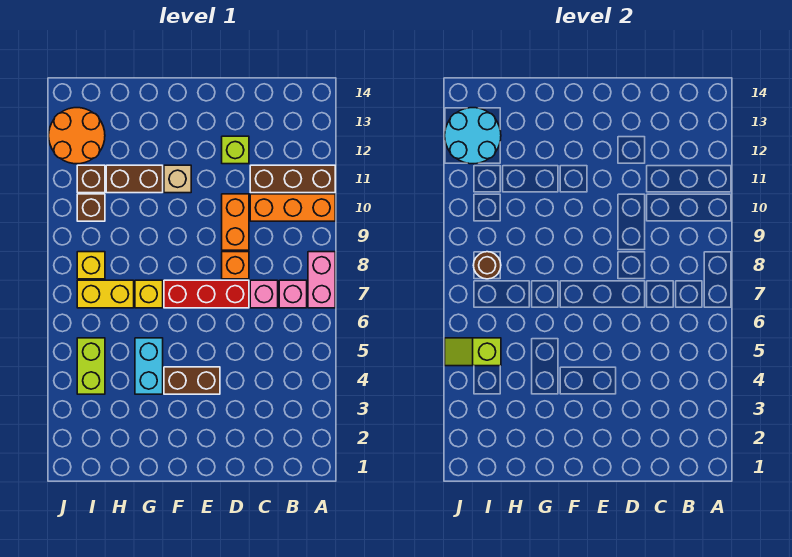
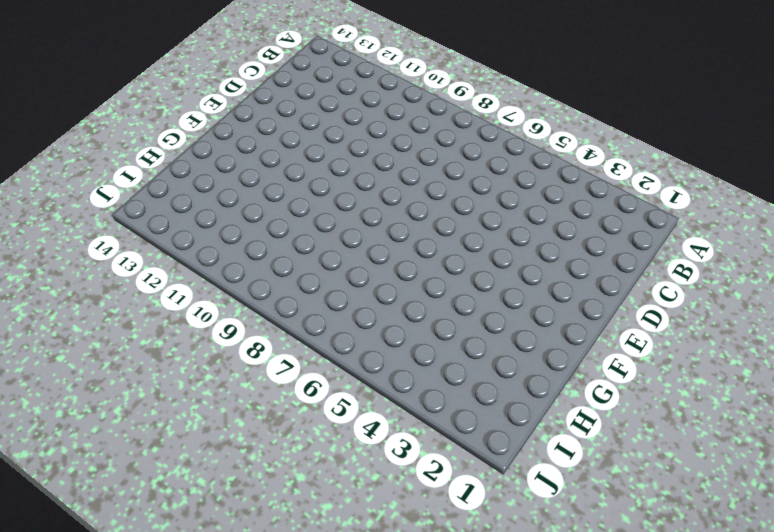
none -> pink 1x2 brick [308,252,335,308]
none -> orange 1x3 brick [250,194,335,221]
none -> brown 1x3 brick [250,165,335,193]

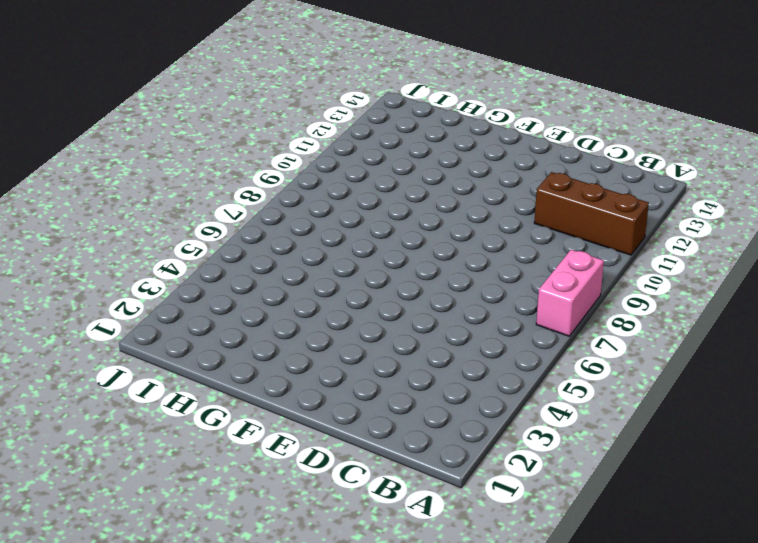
none -> orange 1x3 brick [250,194,335,221]
none -> pink 1x1 brick [279,280,307,308]
none -> pink 1x1 brick [250,280,278,308]

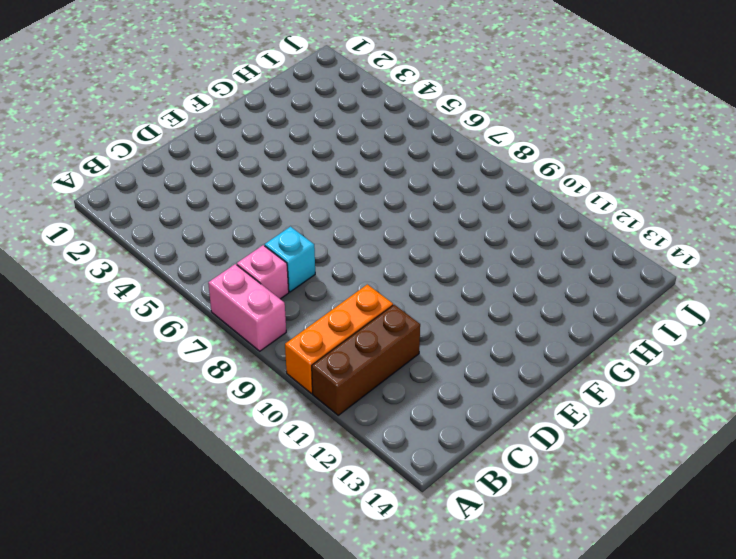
cyan 1x1 brick [265,227,315,292] -> pink 1x1 brick [250,280,278,308]
none -> red 1x3 brick [164,280,249,308]
none -> orange 1x1 brick [222,252,249,279]
none -> orange 1x2 brick [222,194,249,250]

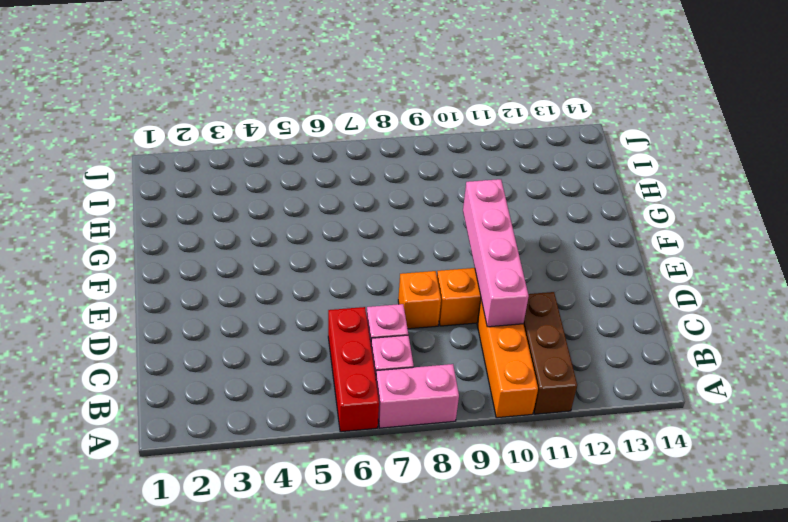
red 1x3 brick [328,307,379,432] -> red 1x3 brick moved to [164,280,249,308]
pink 1x4 brick [463,179,529,327] -> none
none -> lime 1x1 brick [222,136,249,164]
none -> brown 1x2 brick [164,367,220,394]
none -> tan 1x1 brick [164,165,191,193]

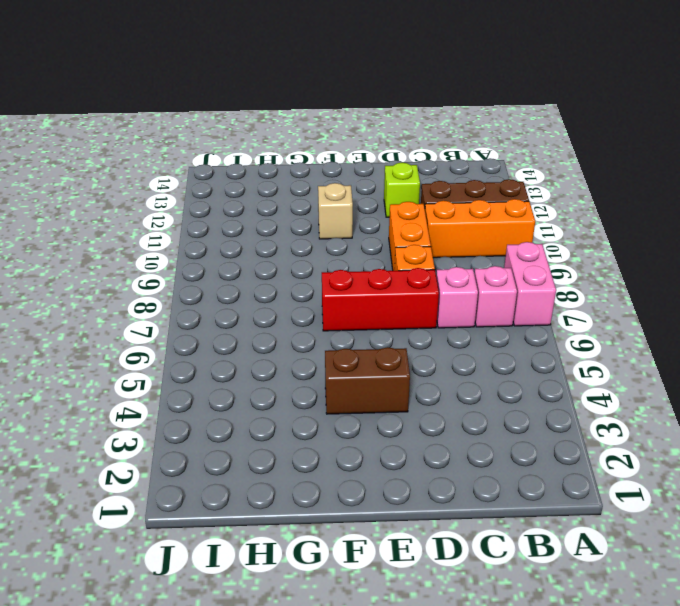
none -> cyan 1x2 brick [135,338,163,394]
none -> yellow 1x1 brick [135,280,163,308]
none -> brown 1x2 brick [106,165,163,193]

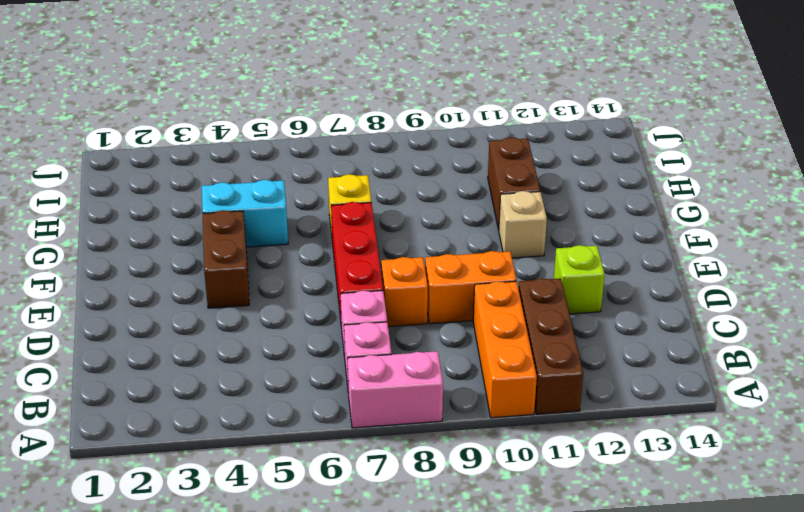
none -> yellow 1x2 brick [77,280,134,308]
none -> lime 1x2 brick [77,338,105,394]
none -> yellow 1x1 brick [77,252,105,279]

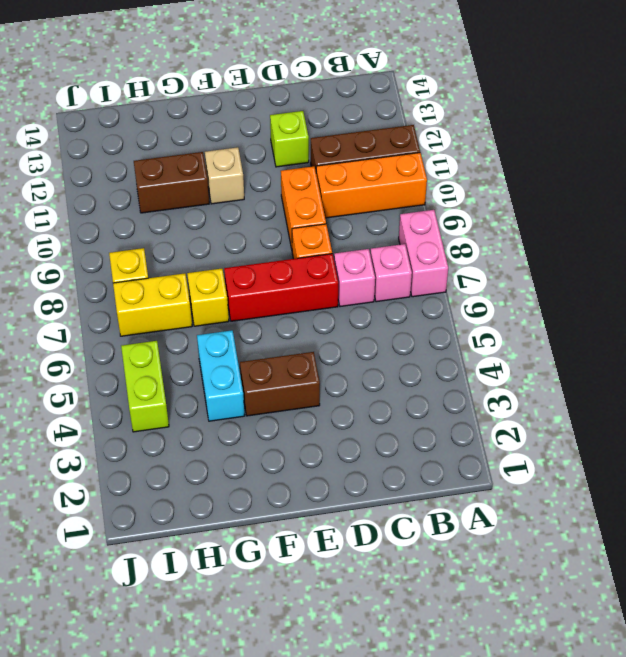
none -> brown 1x1 brick [77,194,105,221]
none -> brown 1x1 brick [77,165,105,193]
none -> orange 2x2 round brick [49,108,105,164]

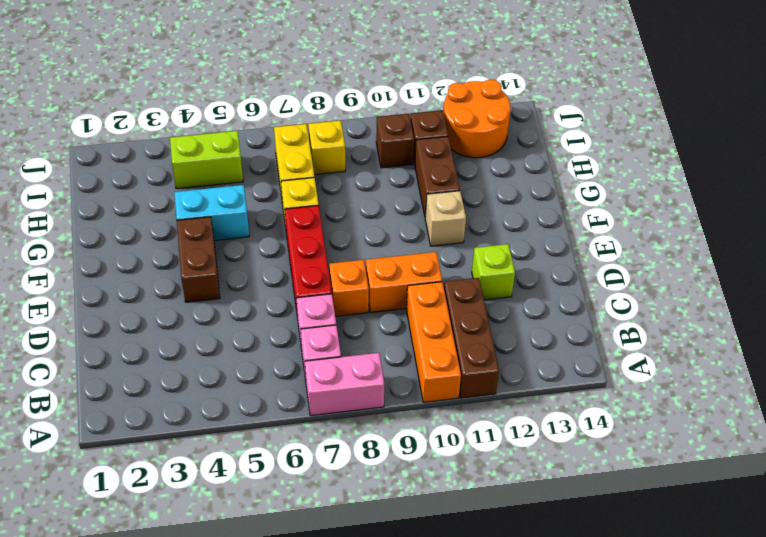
none -> lime 1x2 slope [445,338,501,366]
none -> brown 1x1 round brick [473,252,501,279]
none -> cyan 2x2 round brick [445,108,501,164]

